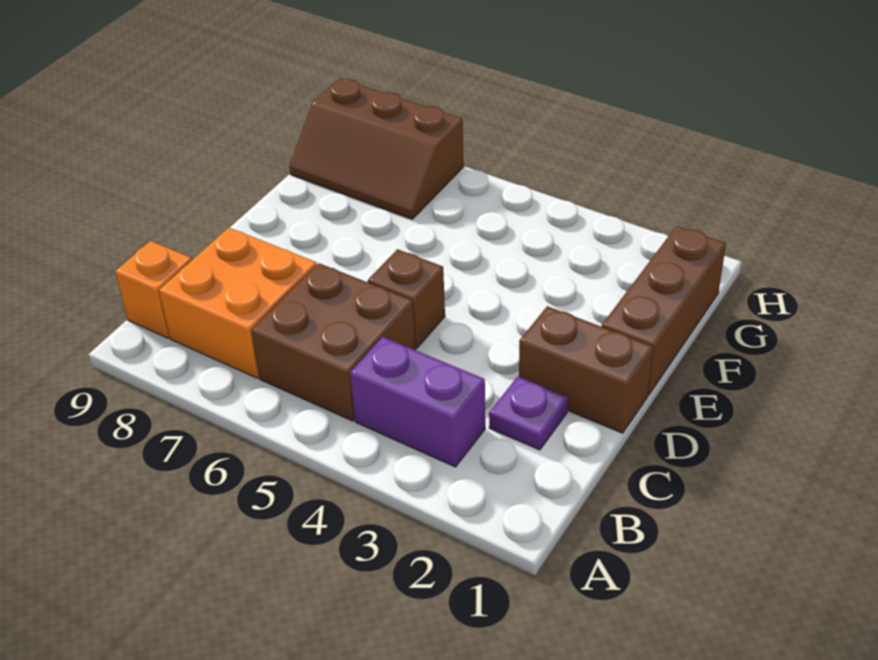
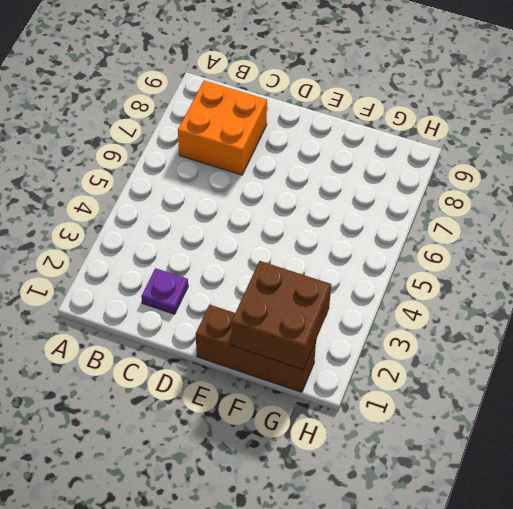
brown 2x2 brick [231,261,331,370] -> brown 2x2 brick moved to [251,263,415,421]
none -> purple 1x2 brick [350,337,485,467]
none -> orange 1x1 brick [115,241,192,338]

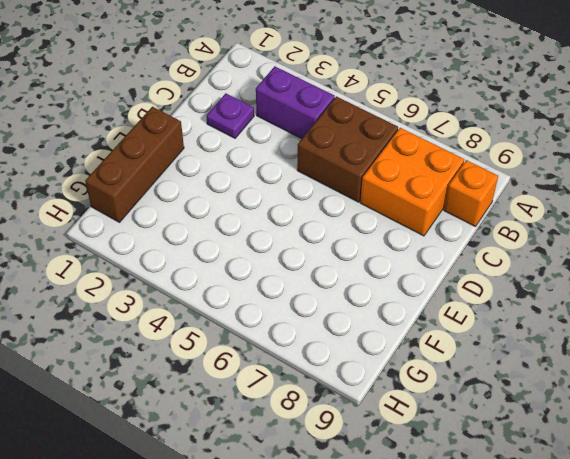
none -> brown 1x2 brick [519,306,653,433]
none -> brown 1x1 brick [368,249,445,348]

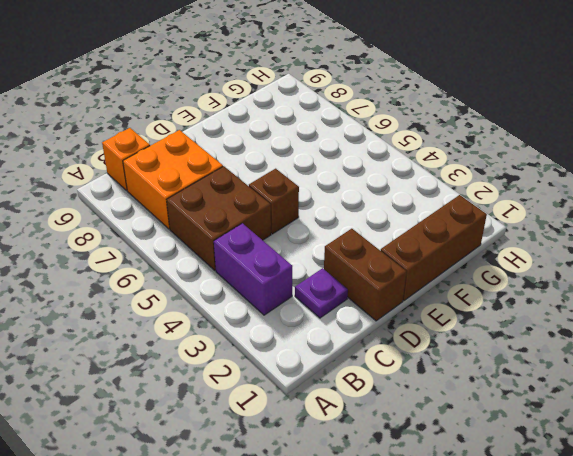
none -> brown 2x3 slope [289,79,464,219]

